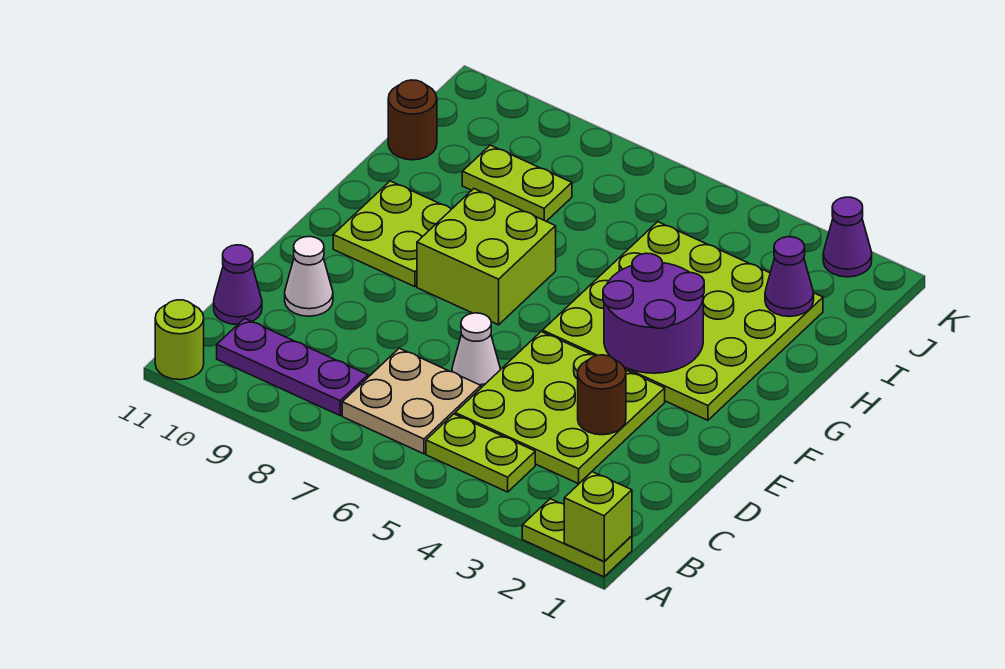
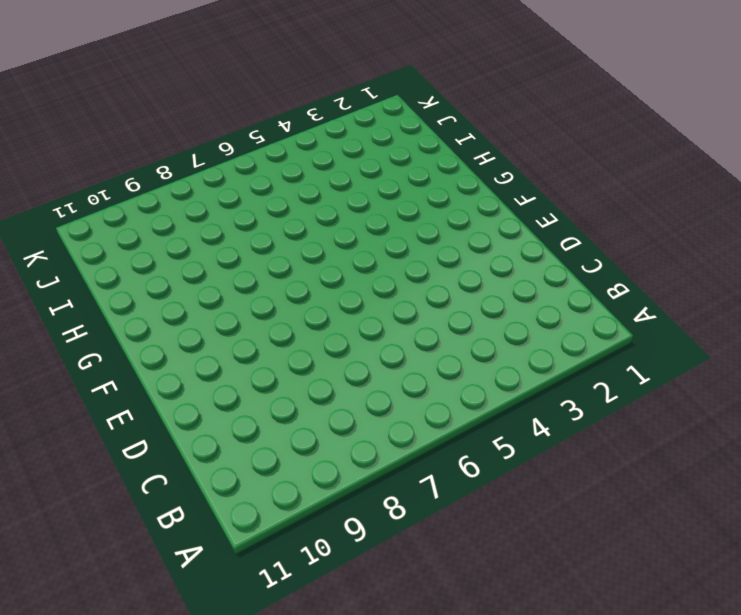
none -> lime 1x2 plate [522,499,632,577]
none -> lime 1x1 round brick [155,300,204,380]
none -> lime 1x2 plate [426,414,535,492]

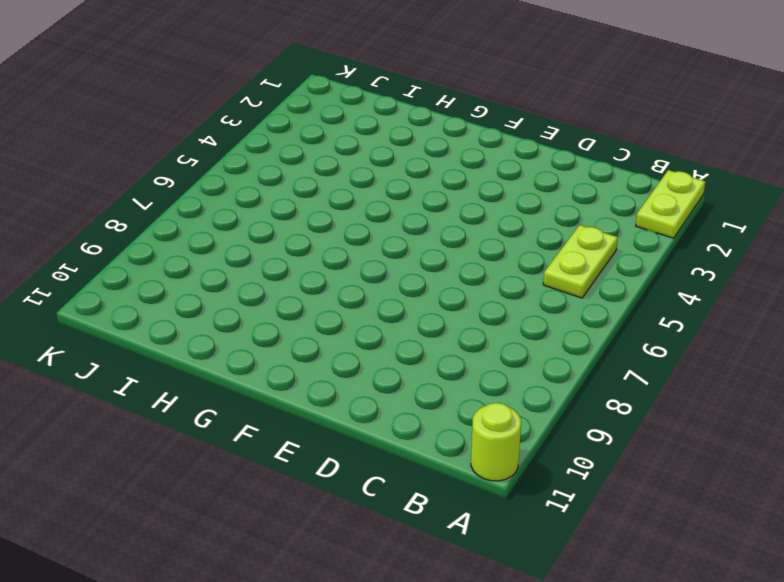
none -> tan 2x2 plate [342,348,481,454]
none -> purple 1x3 plate [217,318,368,415]
none -> lime 3x3 plate [455,332,665,484]

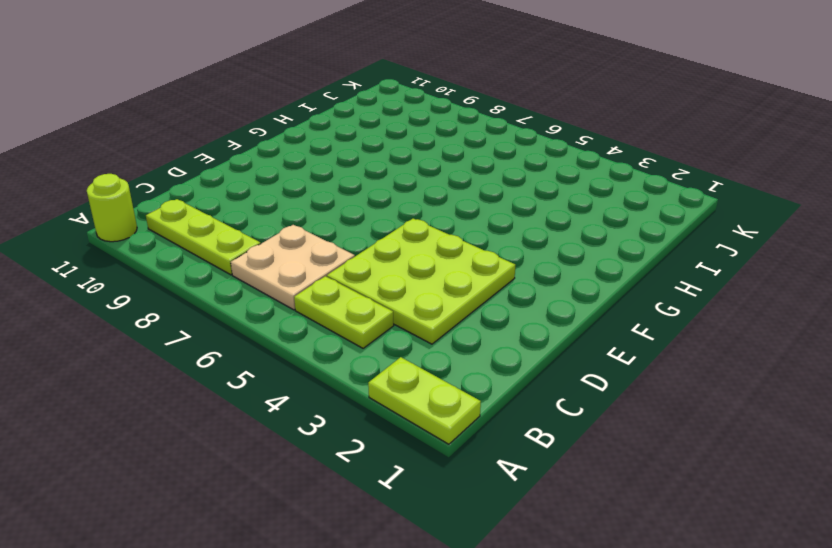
lime 1x3 plate [146,199,261,275] -> purple 1x3 plate [217,318,368,415]
none -> purple 1x1 cone [214,245,262,325]
none -> white 1x1 cone [452,313,500,388]
none -> white 1x1 cone [285,237,333,316]

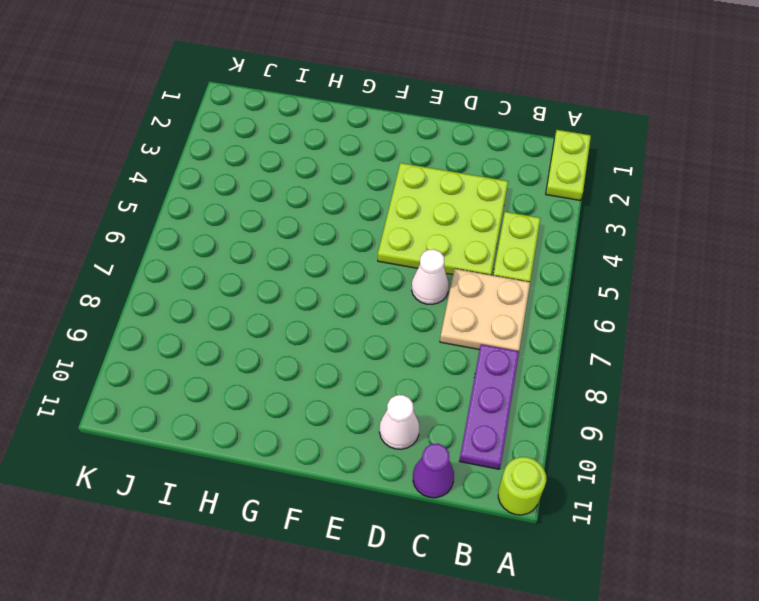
none -> lime 4x4 plate [543,222,823,420]
none -> lime 2x2 brick [417,189,556,325]
none -> lime 2x2 plate [333,181,451,287]

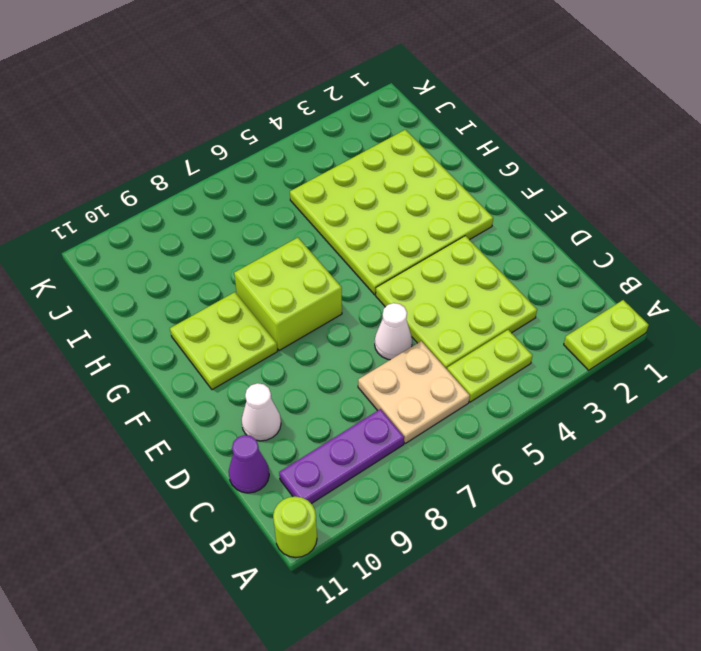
none -> lime 1x2 plate [462,145,572,221]
none -> brown 1x1 round brick [388,80,437,160]
none -> purple 1x1 cone [823,197,872,277]

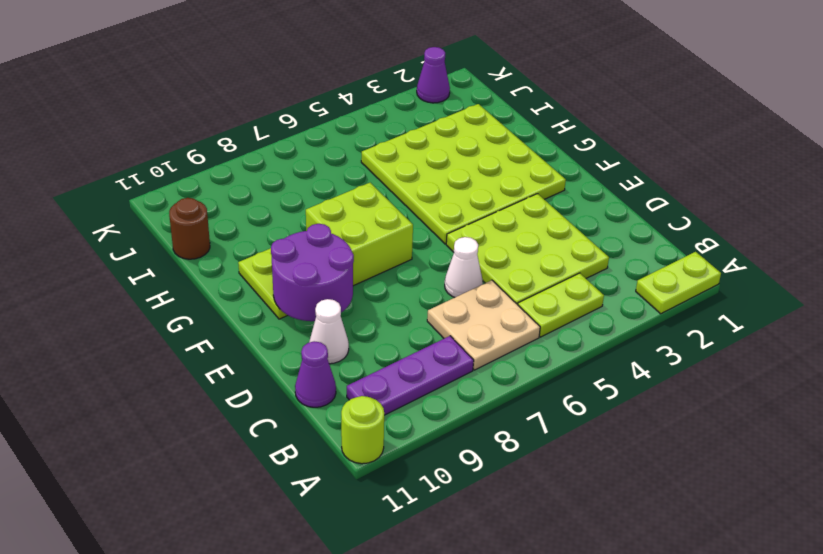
purple 2x2 round brick [271,224,354,321] -> purple 2x2 round brick moved to [603,253,704,373]
none -> lime 1x2 plate [462,145,572,221]
none -> lime 1x1 brick [564,472,632,561]
none -> brown 1x1 round brick [578,355,626,435]

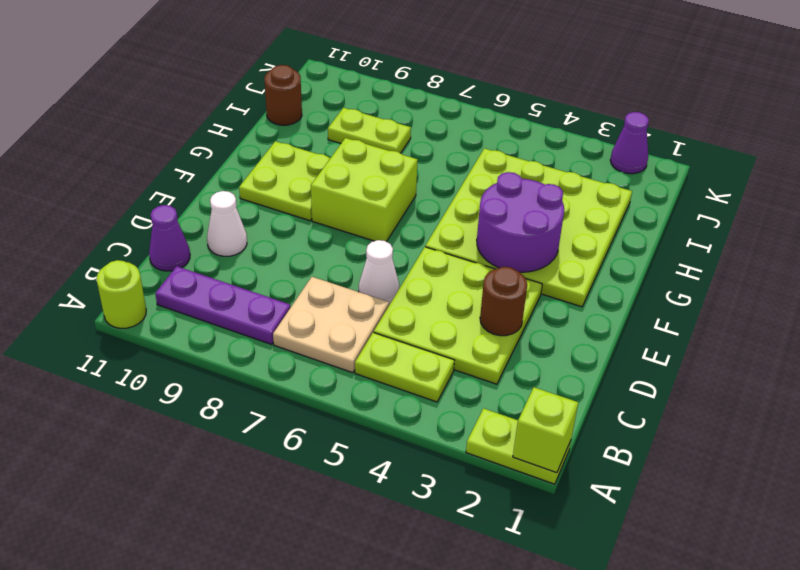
none -> purple 1x1 cone [765,237,814,317]

